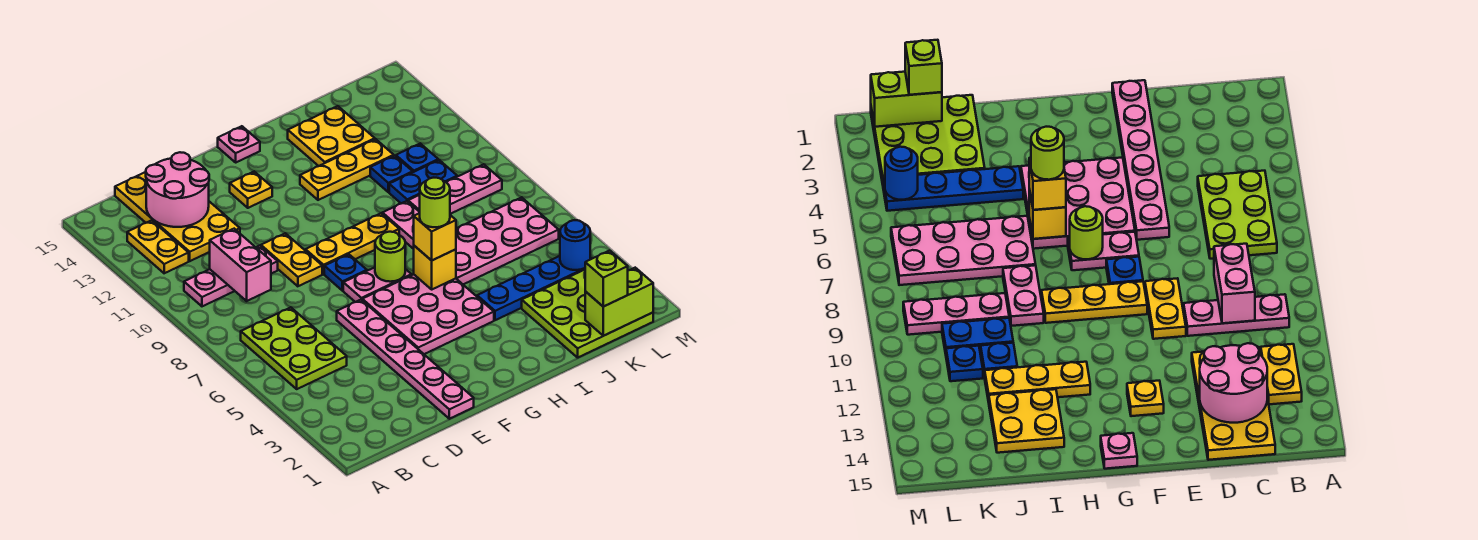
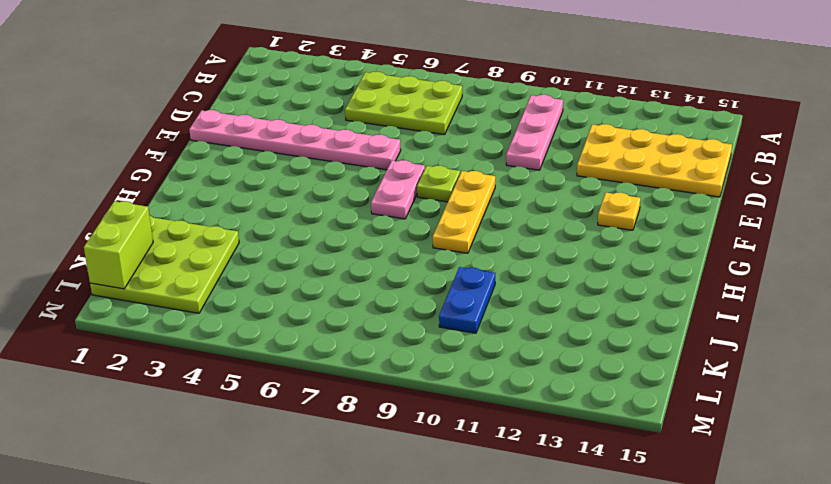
lime 1x1 plate [417,166,460,202] -> blue 1x1 plate [324,254,367,291]
none -> yellow 1x2 plate [127,220,189,273]
none -> yellow 1x2 plate [261,233,322,286]
none -> pink 3x3 plate [362,274,494,354]
none -> pink 1x1 plate [218,126,260,162]

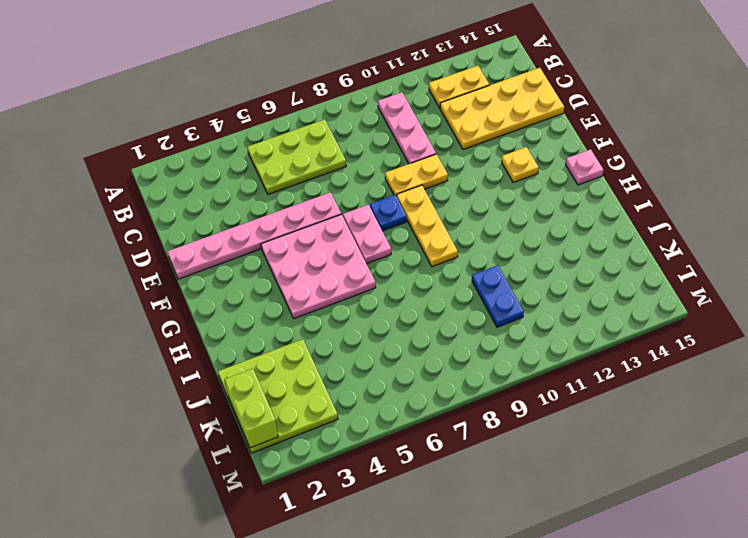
none -> yellow 1x3 plate [300,139,394,200]
none -> blue 1x4 plate [477,256,592,320]
none -> pink 2x4 plate [456,197,559,284]
none -> pink 1x2 plate [382,201,420,249]

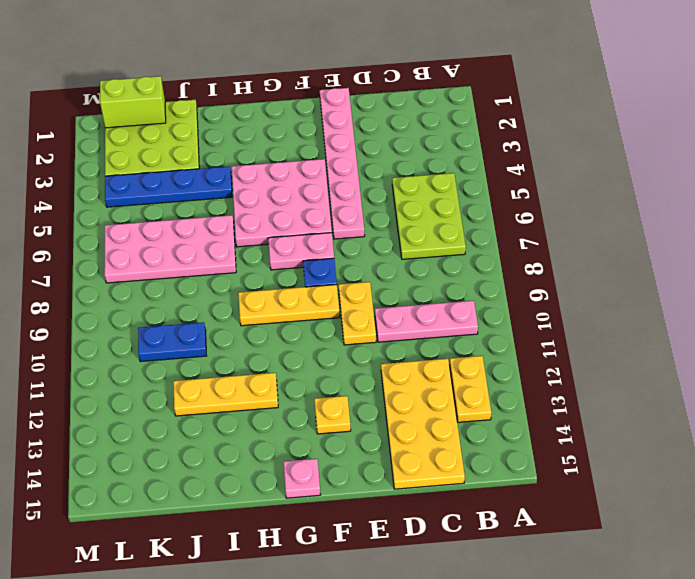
none -> pink 1x2 plate [382,201,420,249]
none -> yellow 2x2 plate [288,106,375,166]
none -> pink 1x3 plate [408,164,502,214]
none -> blue 1x1 plate [370,156,413,192]

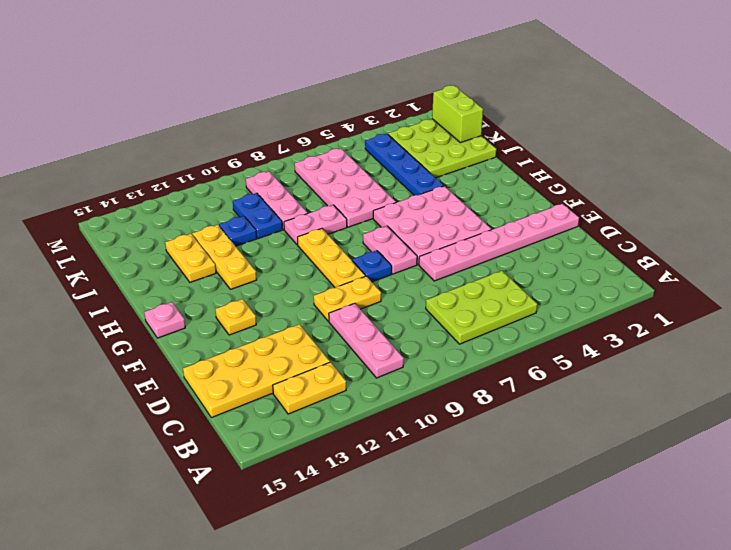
yellow 1x2 plate [165,234,216,282] -> yellow 2x2 plate [288,106,375,166]
none -> blue 1x1 plate [396,143,438,172]
none -> pink 1x2 brick [210,229,271,301]
none -> pink 2x2 round brick [146,152,209,227]
none -> lime 1x1 round brick [375,232,405,282]

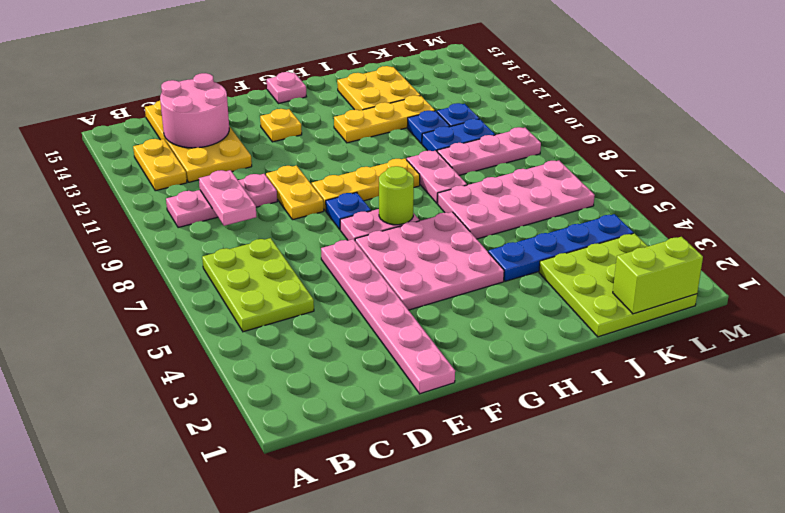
pink 1x2 plate [199,170,256,226] -> pink 1x2 brick [210,229,271,301]
none -> yellow 1x1 brick [414,246,456,289]
none -> blue 1x1 round brick [560,220,590,270]
none -> yellow 1x1 brick [414,213,456,260]
none -> lime 1x1 brick [585,250,628,307]

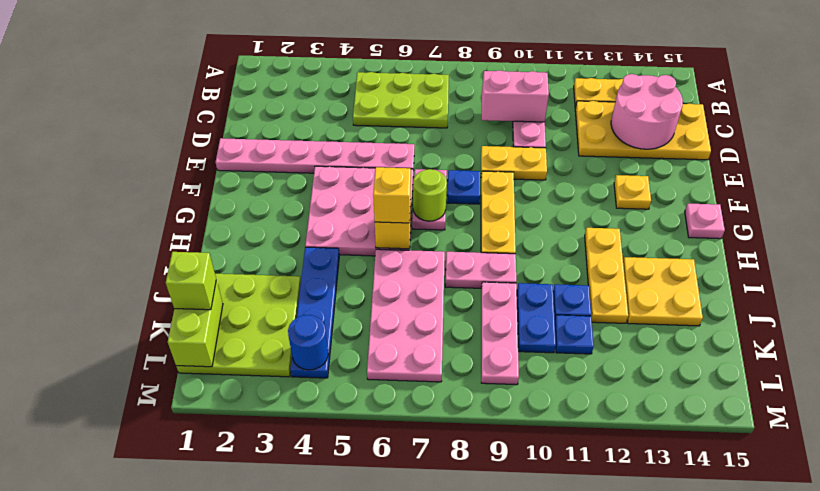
none -> lime 1x1 round brick [420,178,450,227]

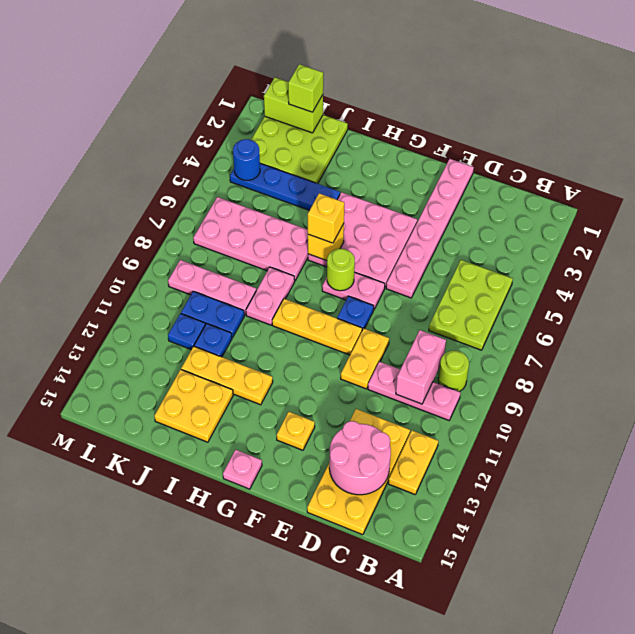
lime 1x1 round brick [438,351,469,391] -> lime 1x1 round brick moved to [420,178,450,227]

